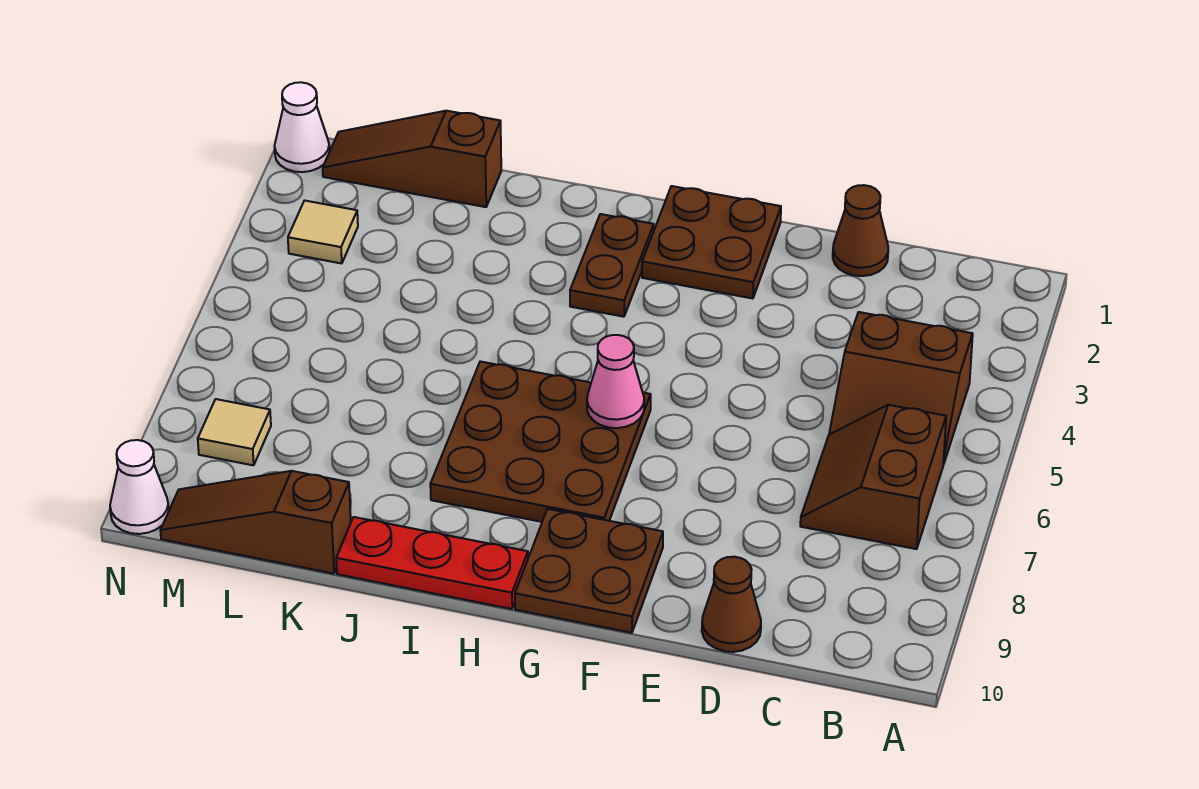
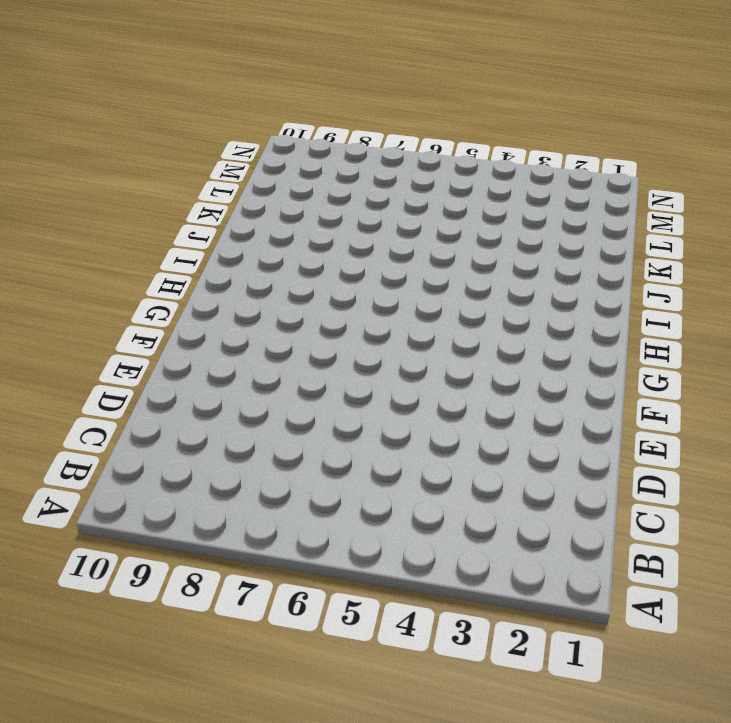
none -> brown 2x2 slope [829,312,973,464]
none -> brown 2x2 slope [800,405,946,549]
none -> brown 1x1 cone [833,185,888,276]

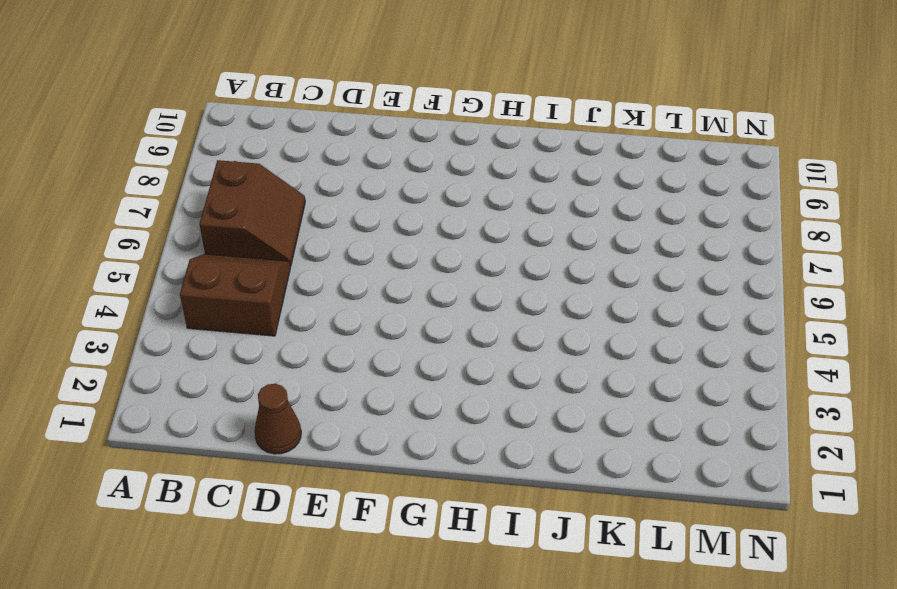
none -> brown 1x1 cone [702,557,761,652]
none -> brown 2x2 plate [642,186,781,299]
none -> brown 2x2 plate [515,509,663,633]

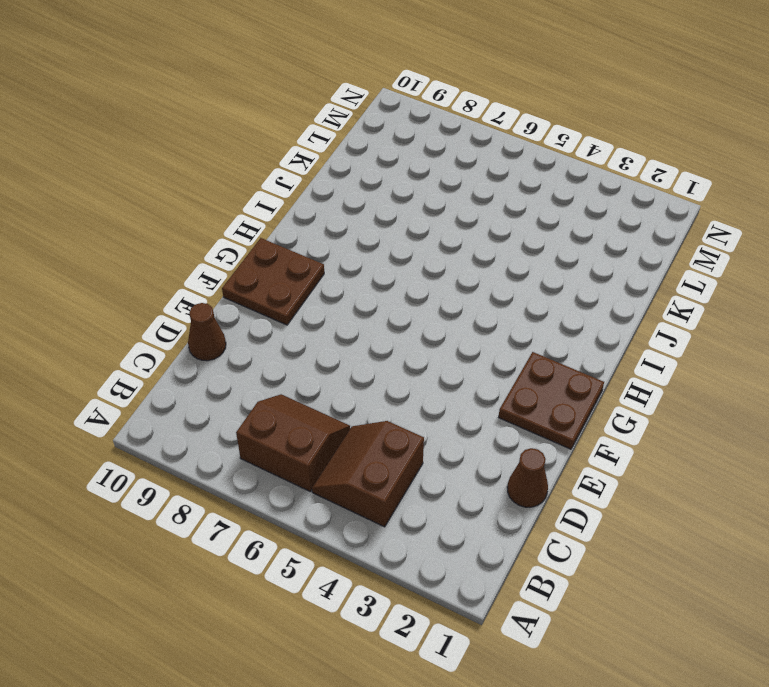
none -> brown 3x3 plate [430,362,651,522]
none -> brown 1x2 plate [570,214,654,317]
none -> red 1x3 plate [336,517,528,609]

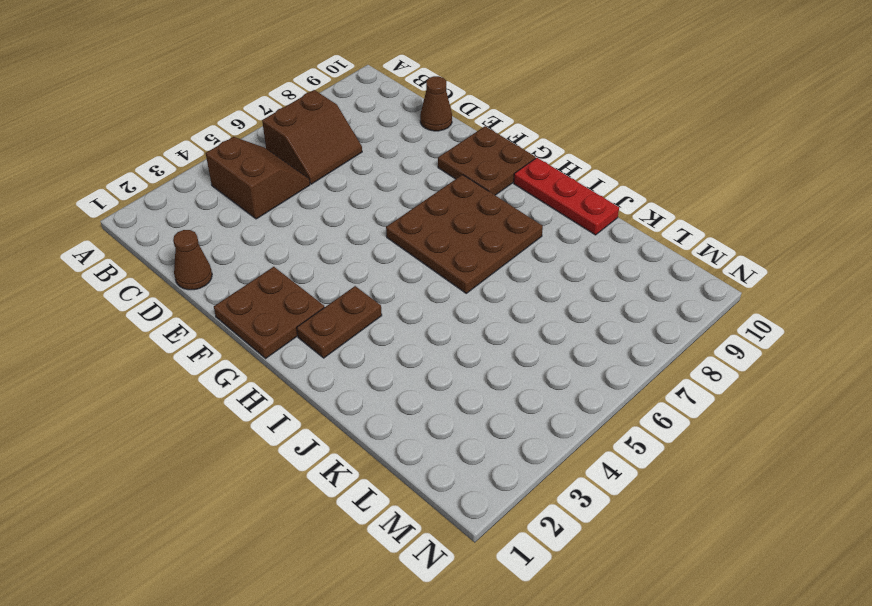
none -> brown 1x3 slope [323,111,501,207]
none -> brown 1x3 slope [160,471,351,574]
none -> tan 1x1 tile [288,200,358,264]

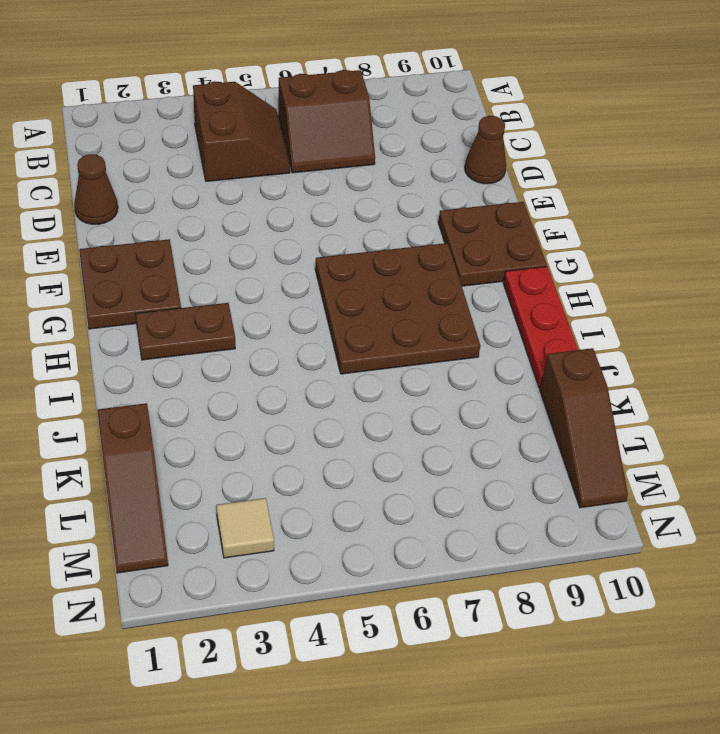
none -> tan 1x1 tile [198,399,271,465]
none -> white 1x1 cone [274,82,329,172]
none -> white 1x1 cone [110,440,169,534]

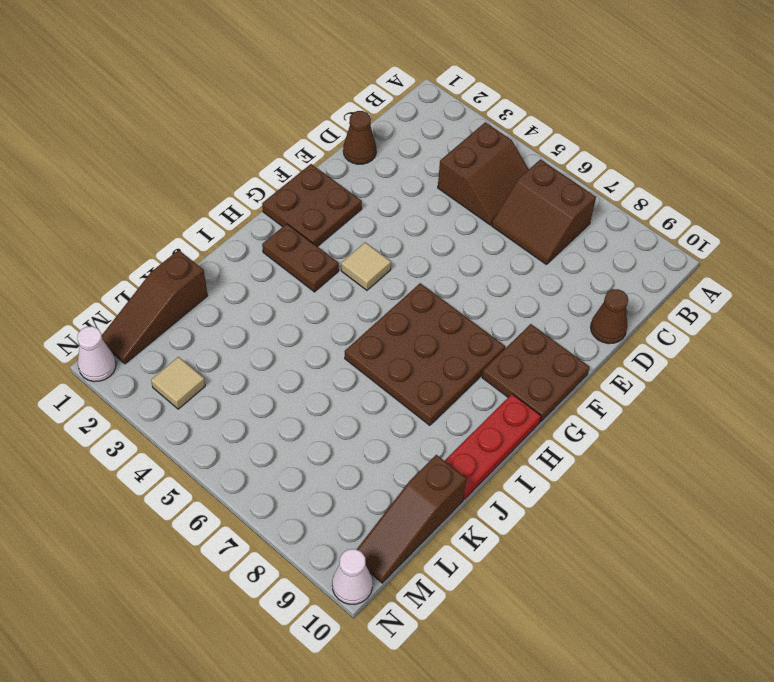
tan 1x1 tile [341,242,391,290] -> tan 1x1 tile moved to [198,399,271,465]
none -> pink 1x1 cone [587,335,644,428]

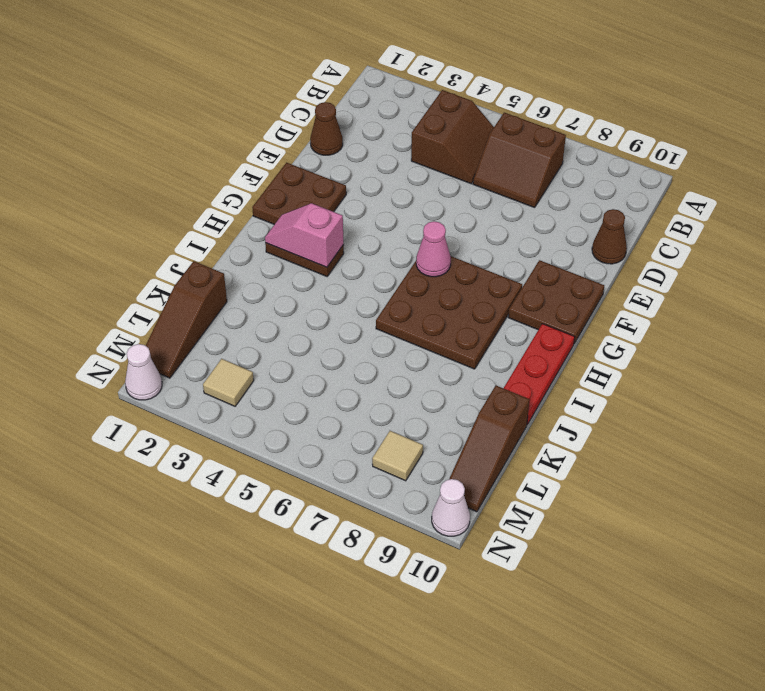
pink 1x2 slope [265,203,343,267] -> none

